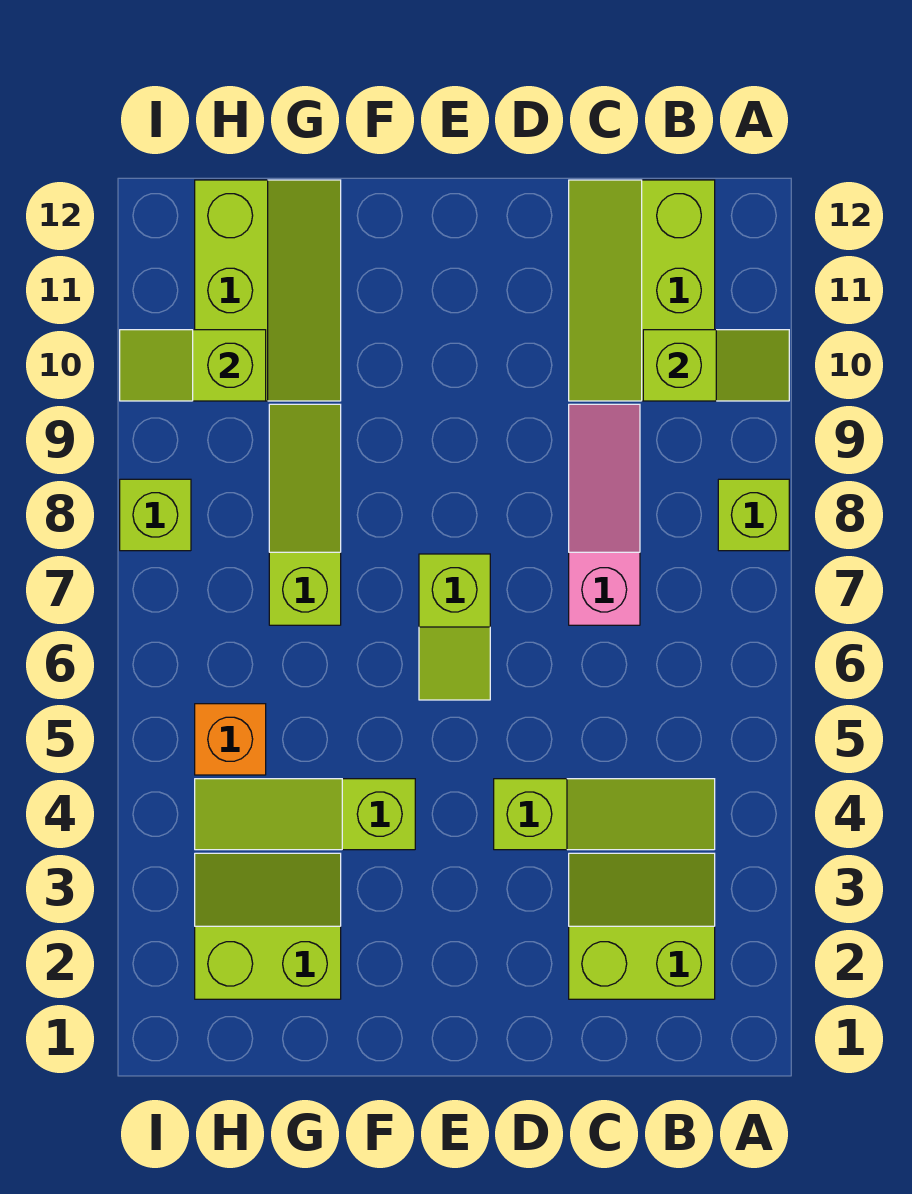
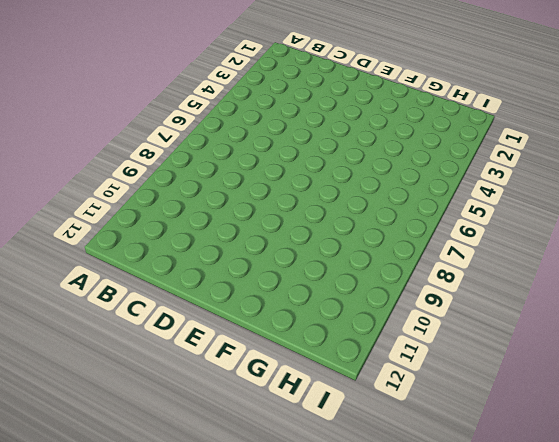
none -> lime 1x1 brick [718,479,789,551]
none -> lime 2x2 slope [569,853,715,999]
none -> lime 1x3 slope [494,779,715,850]

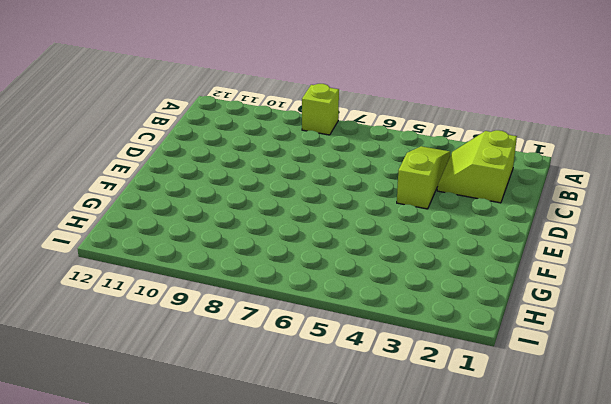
none -> lime 2x3 slope [569,180,715,401]
none -> pink 1x3 slope [569,404,640,625]
none -> lime 1x2 slope [419,554,490,700]

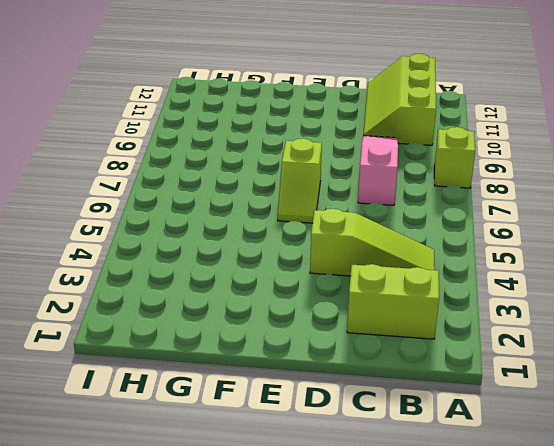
none -> lime 1x3 slope [195,779,415,850]
none -> lime 2x2 slope [195,853,341,999]
none -> lime 1x3 slope [269,404,341,625]

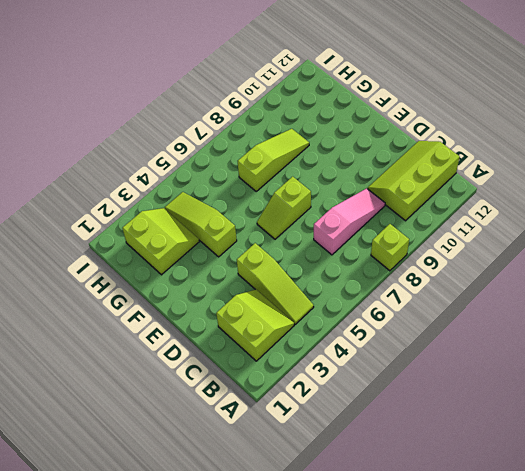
none -> lime 2x3 slope [195,180,341,401]
none -> orange 1x1 brick [195,704,266,775]
none -> lime 1x1 brick [120,479,191,551]

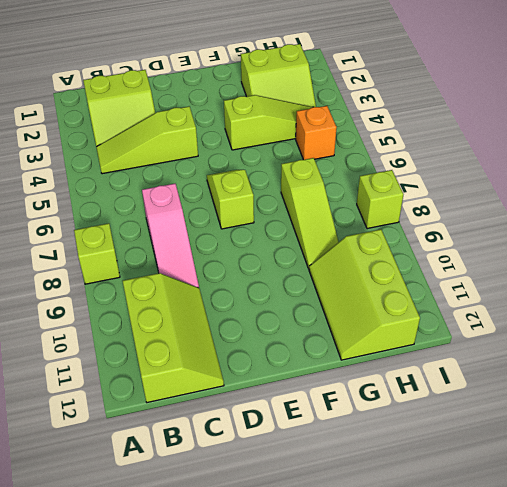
none -> lime 1x2 slope [643,330,789,401]
none -> lime 1x2 slope [120,330,266,401]

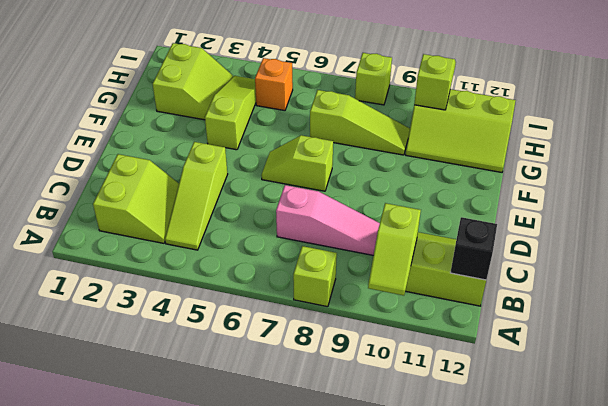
black 1x1 brick [450,217,497,280] -> none

